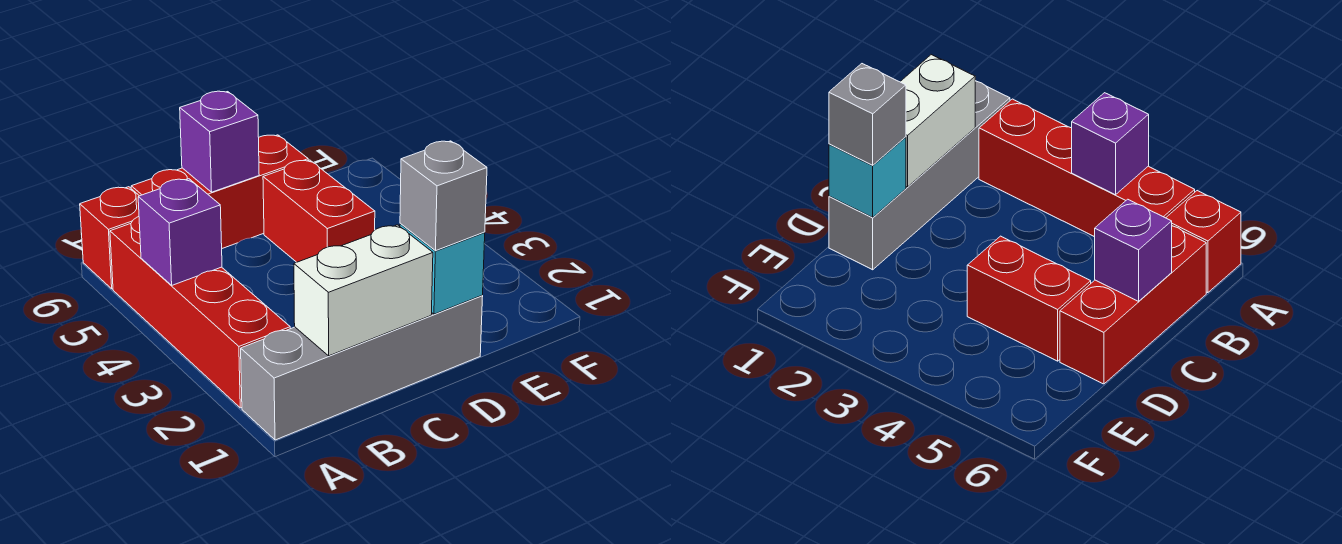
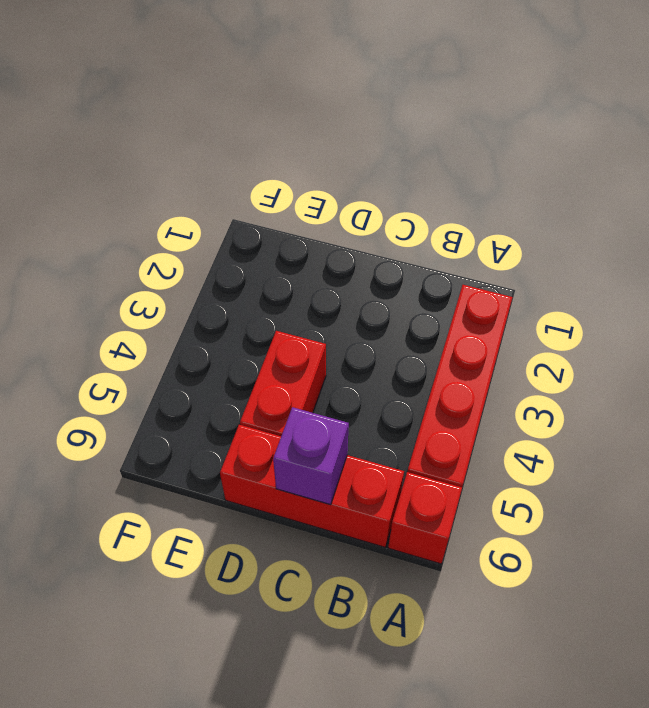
none -> grey 1x4 brick [241,296,483,440]
none -> purple 1x1 brick [138,179,222,285]

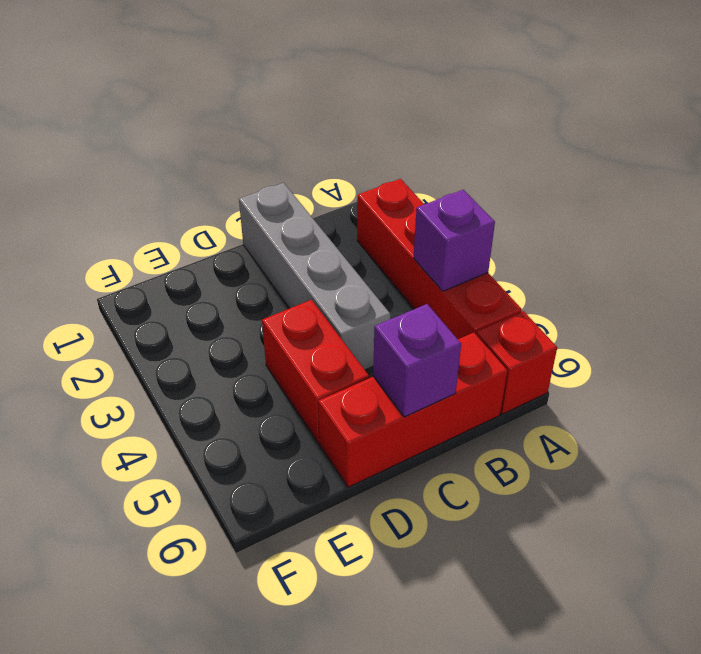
grey 1x4 brick [239,183,390,370] -> grey 1x4 brick turned to [241,296,483,440]
none -> white 1x2 brick [294,225,433,356]
none -> cyan 1x1 brick [400,224,485,314]

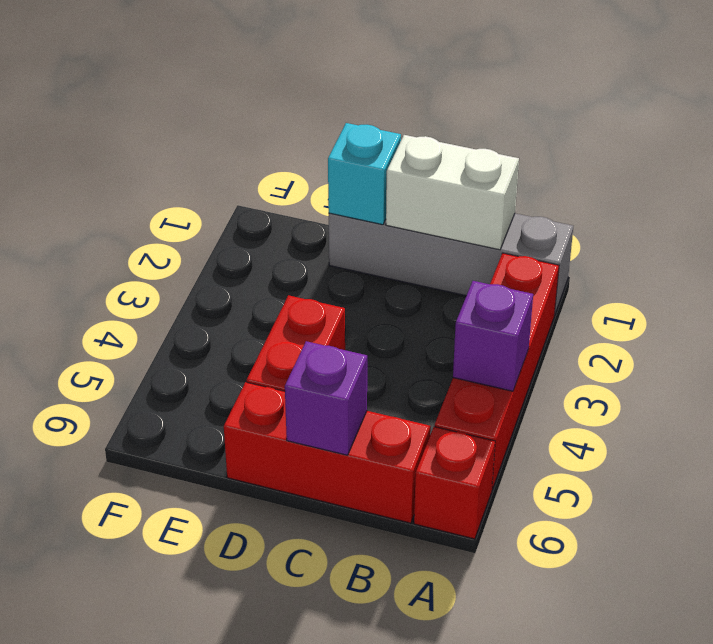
none -> grey 1x1 brick [400,141,487,251]

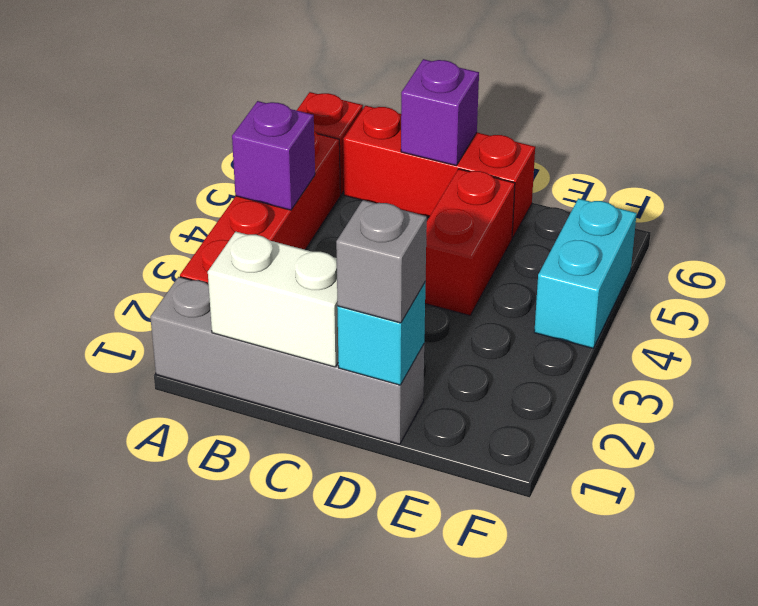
cyan 1x2 brick [534,198,637,348] -> none

